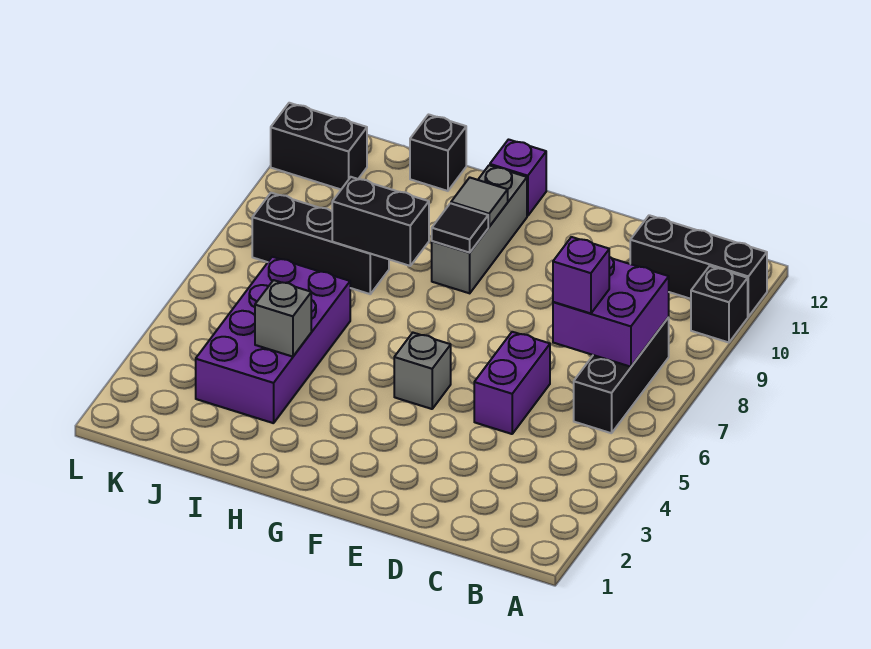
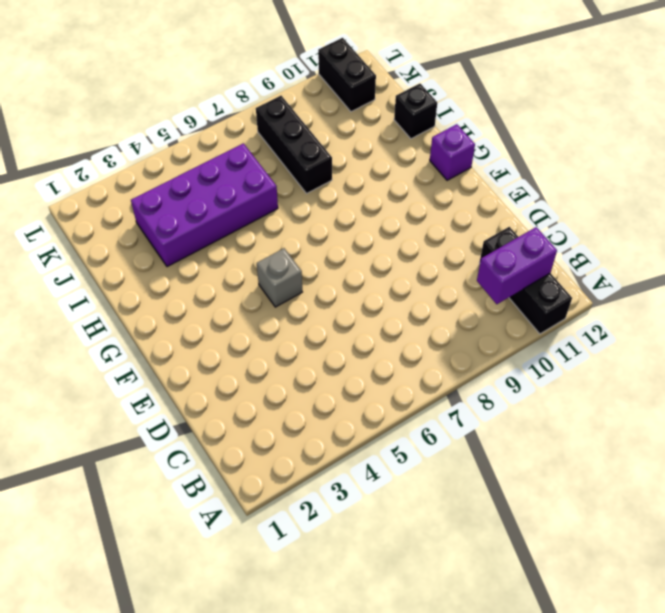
purple 1x2 brick [477,227,557,304] -> purple 1x2 brick moved to [474,332,550,434]
none -> black 1x1 brick [691,266,748,342]
none -> black 1x3 brick [574,317,669,433]
none -> grey 1x3 brick [432,165,527,293]

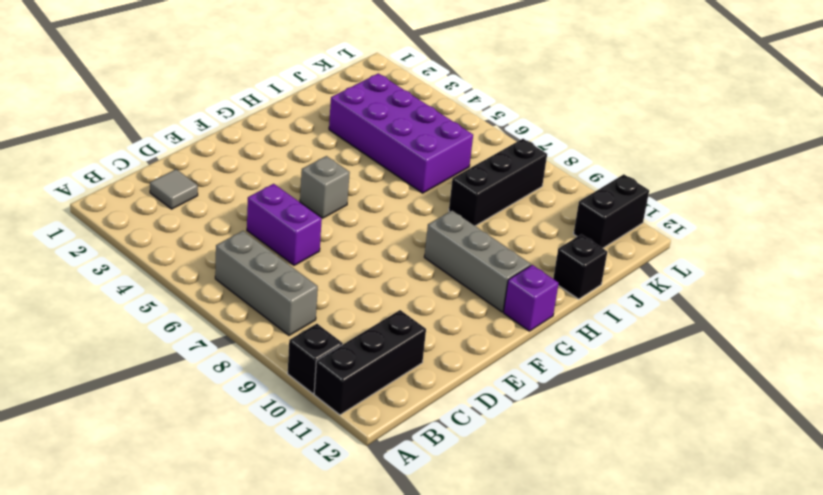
grey 1x3 brick [215,231,318,335] -> black 1x3 brick [574,317,669,433]
grey 1x1 tile [150,169,198,209] -> grey 1x1 tile moved to [451,178,508,227]
none -> purple 2x2 brick [553,257,669,367]
none -> black 1x1 tile [432,203,488,253]
none -> black 1x2 brick [332,177,429,266]

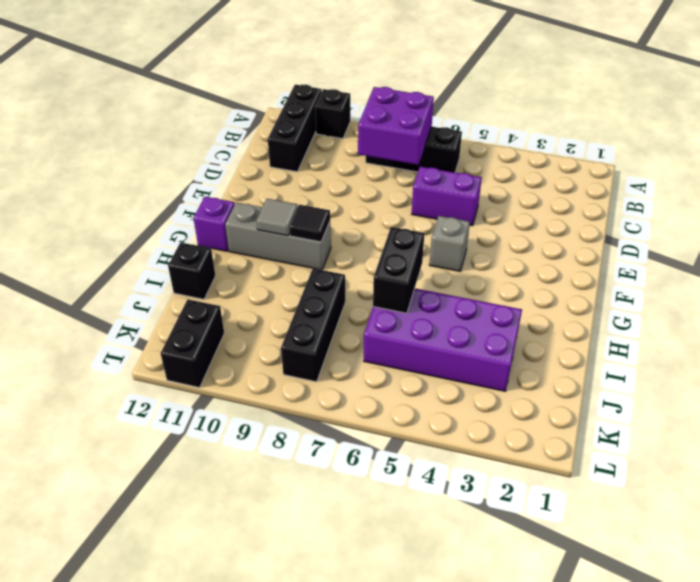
black 1x2 brick [373,227,424,313] -> black 1x2 brick moved to [332,177,429,266]
none -> grey 1x1 brick [255,280,311,357]
none -> purple 1x1 brick [553,237,609,313]

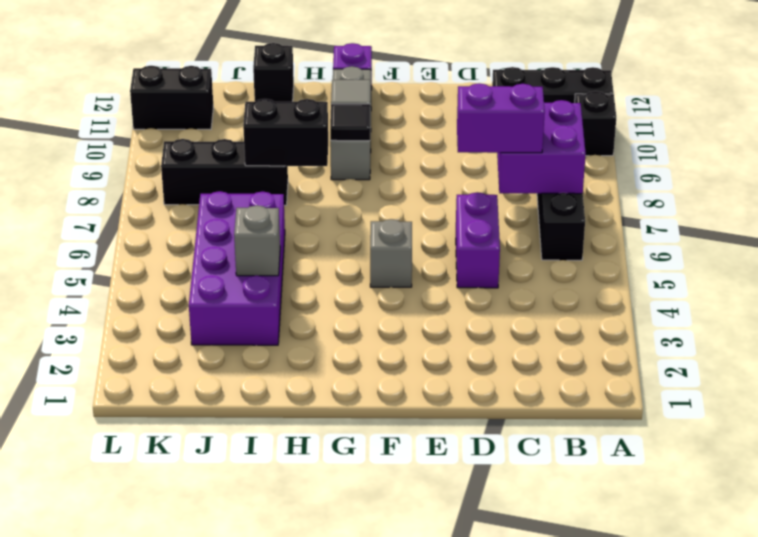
purple 1x2 brick [457,83,545,153] -> purple 1x1 brick [553,237,609,313]

